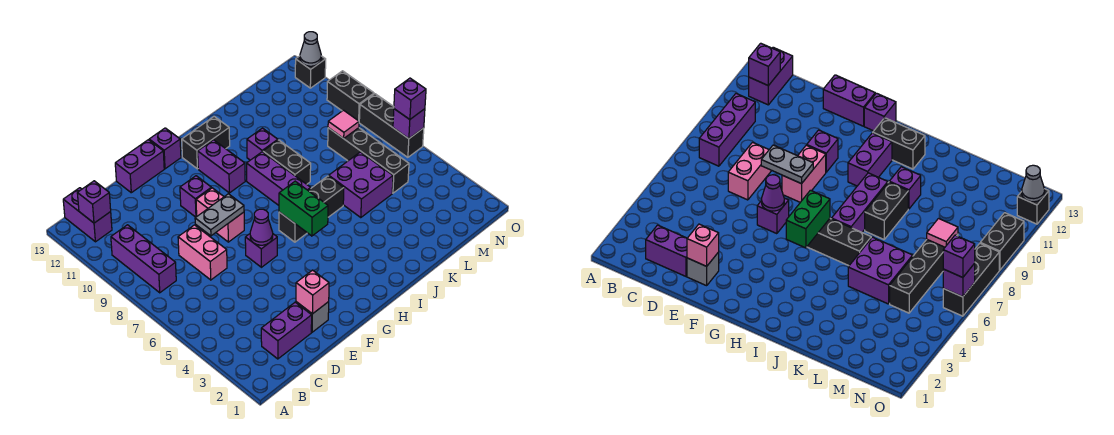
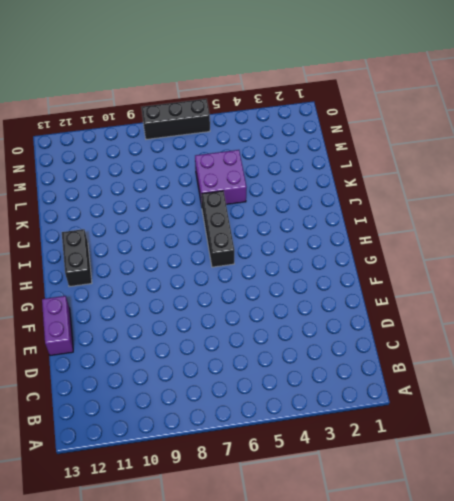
none -> purple 1x3 brick [111,225,176,293]
none -> purple 1x2 brick [63,188,112,242]
none -> purple 1x2 brick [261,302,312,359]
none -> pink 1x2 brick [178,225,227,280]

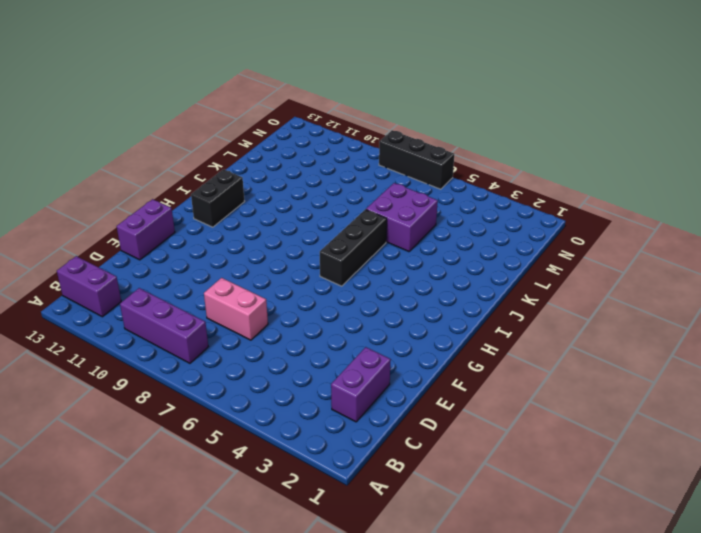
none -> grey 1x1 brick [296,302,329,332]
none -> purple 1x1 brick [245,234,277,267]
none -> pink 1x2 brick [196,188,244,242]
none -> purple 1x1 brick [180,176,211,217]

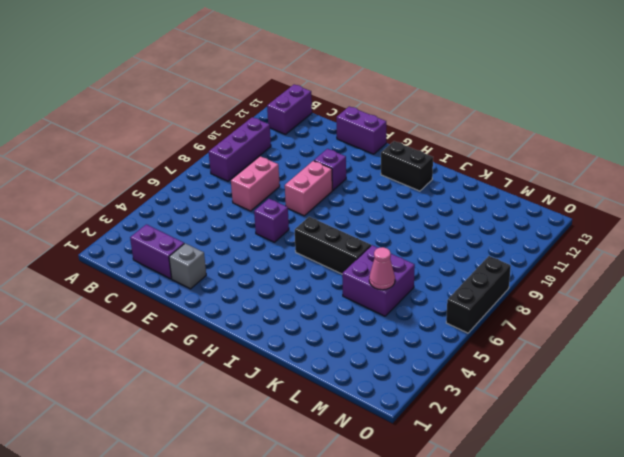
pink 1x1 cone [369,247,395,290] -> none
none -> purple 1x1 brick [149,128,181,169]
none -> purple 1x2 brick [198,140,245,193]
none -> purple 1x3 brick [247,152,311,205]
none -> black 1x2 brick [263,140,311,184]

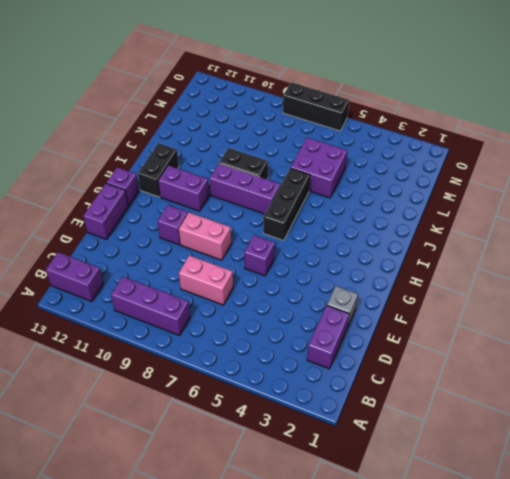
none -> purple 1x1 brick [247,128,278,160]
none -> black 1x4 brick [328,128,409,193]
none -> black 1x2 brick [327,71,374,121]
none -> black 1x1 brick [295,56,326,88]

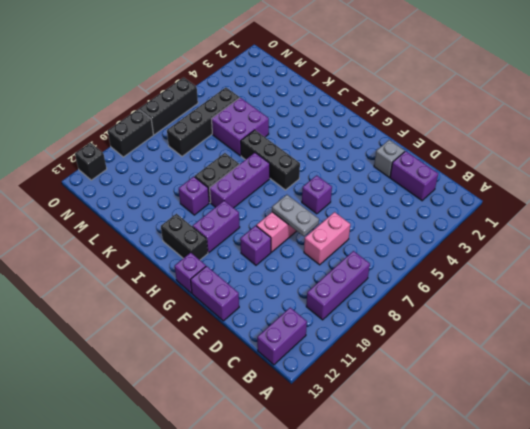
none -> purple 1x1 brick [77,181,111,223]
none -> pink 1x1 brick [296,270,329,314]
none -> purple 1x1 cone [250,209,273,245]
none -> green 1x2 brick [279,181,328,236]

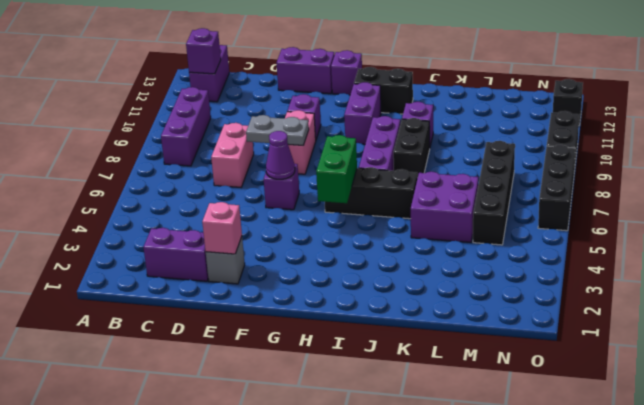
none -> pink 1x1 tile [328,110,359,138]
none -> purple 1x1 brick [393,109,425,139]
none -> grey 1x1 cone [300,32,321,66]
none -> purple 1x1 brick [394,78,426,119]

